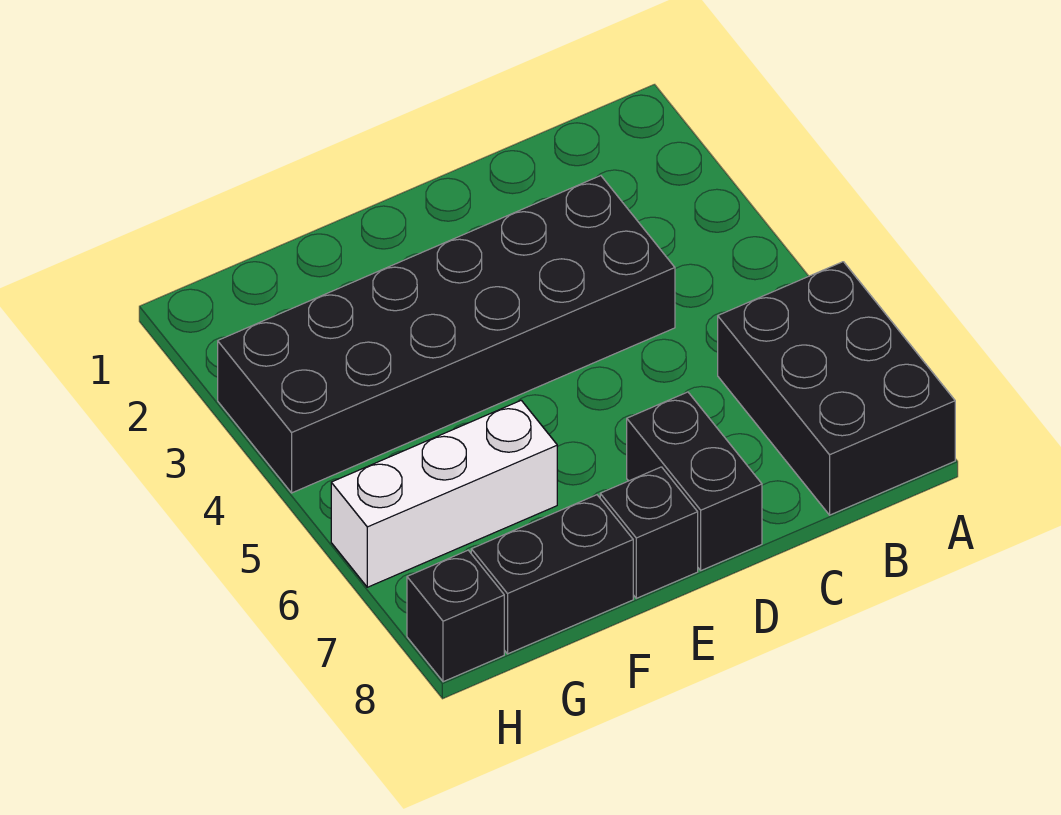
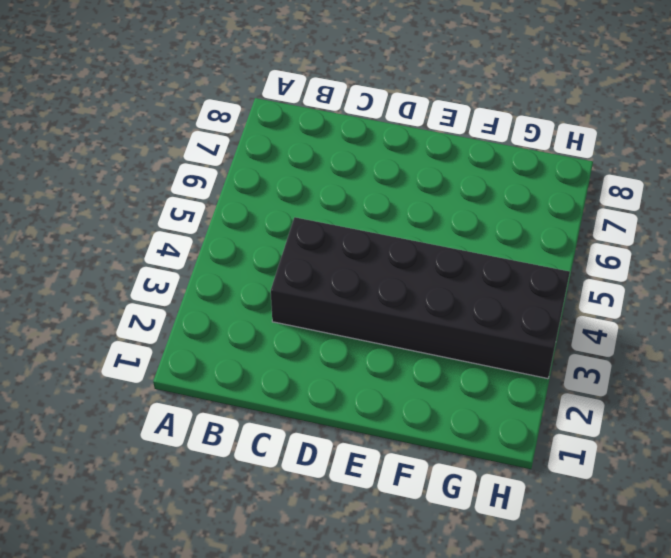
none -> black 2x3 brick [718,262,955,515]
none -> black 1x2 brick [627,392,762,570]

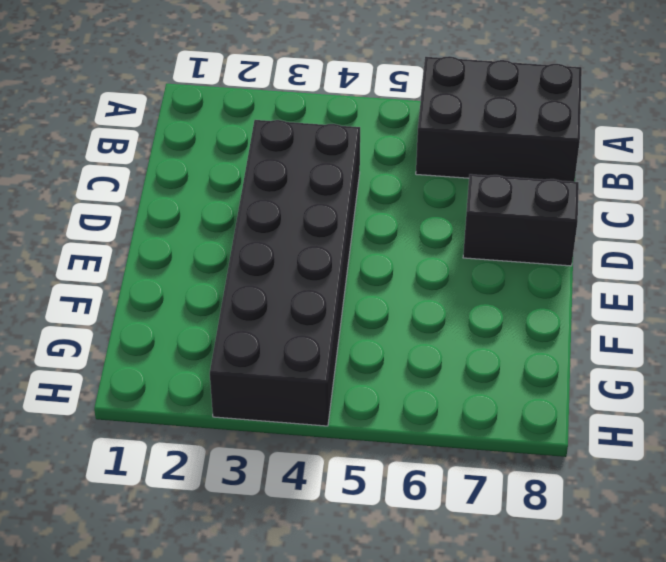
none -> black 1x1 brick [600,467,698,598]
none -> white 1x3 brick [331,400,557,587]

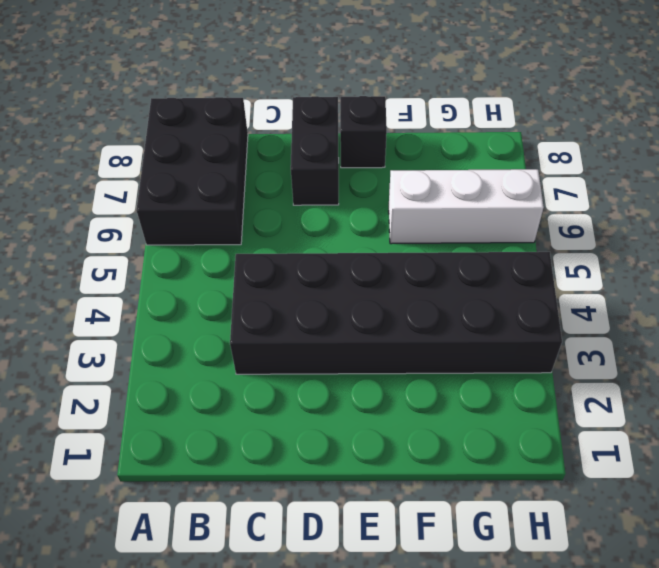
none -> black 1x2 brick [471,495,633,654]
none -> black 1x1 brick [407,550,504,682]

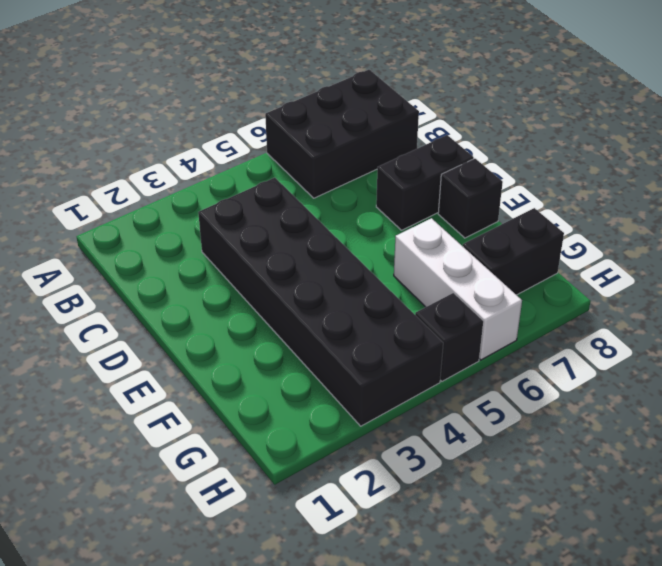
black 1x2 brick [463,208,564,295] -> black 1x2 brick turned to [471,495,633,654]
black 1x1 brick [415,293,483,381] -> black 1x1 brick moved to [407,550,504,682]

